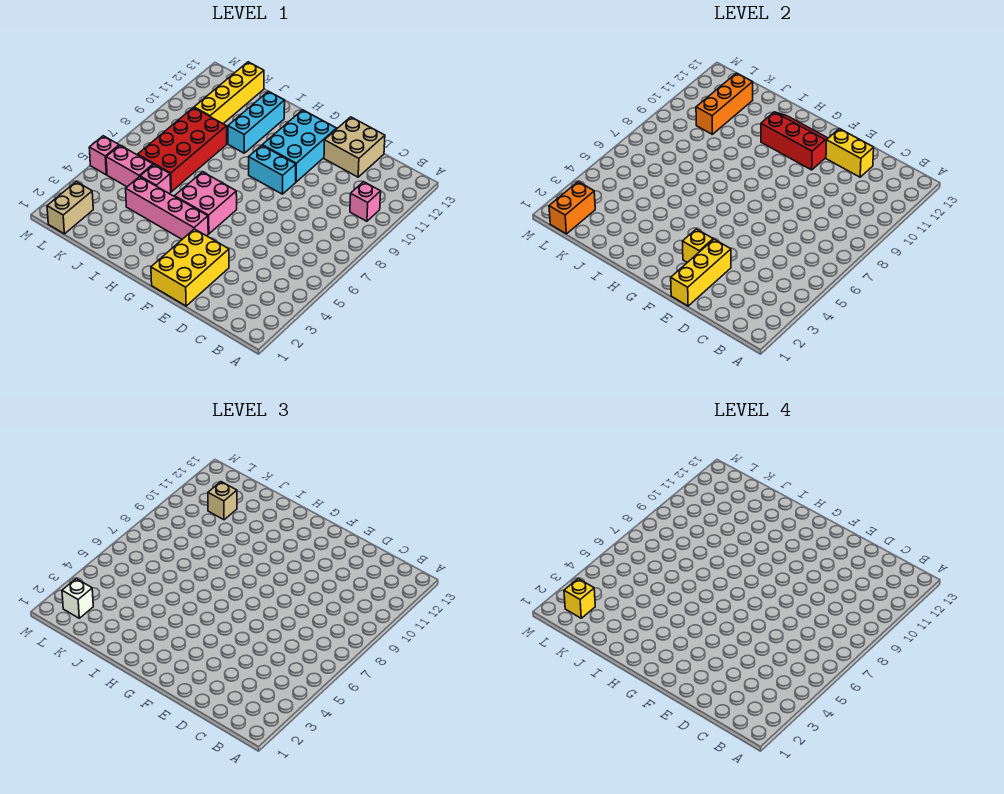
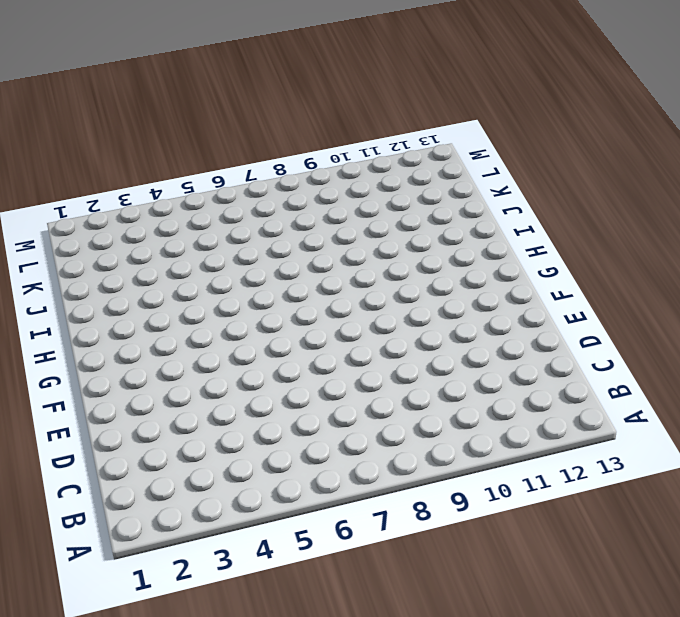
none -> pink 1x1 brick [350,182,381,221]
none -> tan 2x2 brick [324,117,385,177]
none -> yellow 2x3 brick [151,229,229,306]

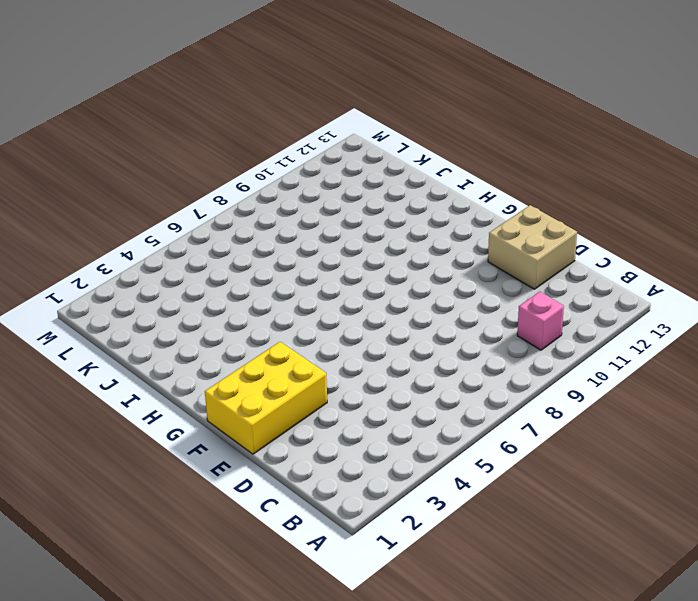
none -> cyan 1x2 brick [249,145,296,194]
none -> cyan 2x3 brick [262,110,336,182]
none -> pink 1x4 brick [126,177,208,239]

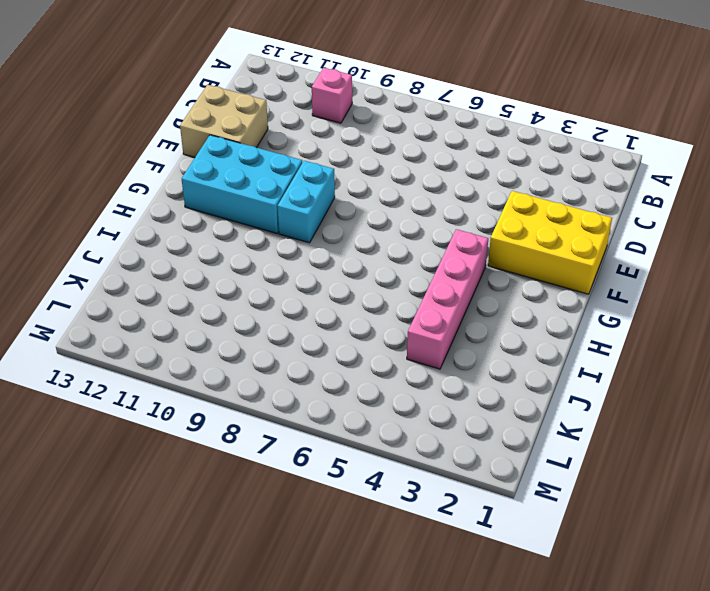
none -> pink 2x2 brick [175,172,237,234]
none -> cyan 1x3 brick [228,91,285,153]
none -> pink 1x1 brick [140,165,171,194]

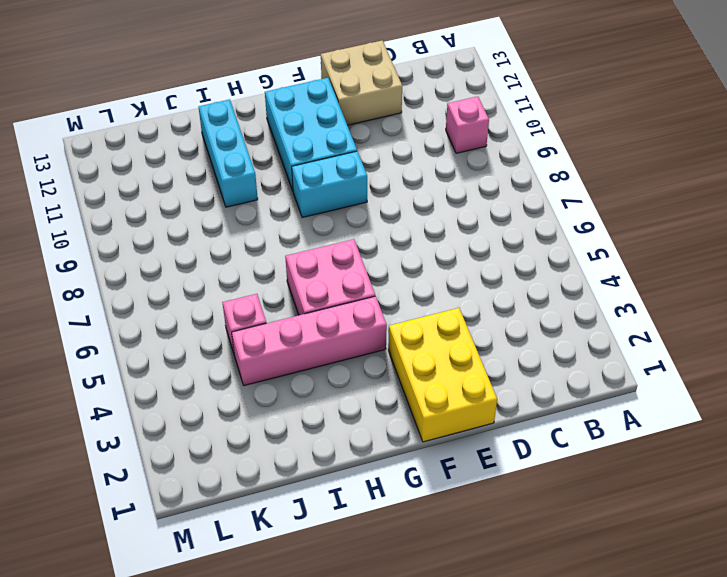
none -> red 2x4 brick [138,108,227,192]
none -> pink 1x2 brick [106,145,153,187]
none -> yellow 1x4 brick [194,62,264,124]

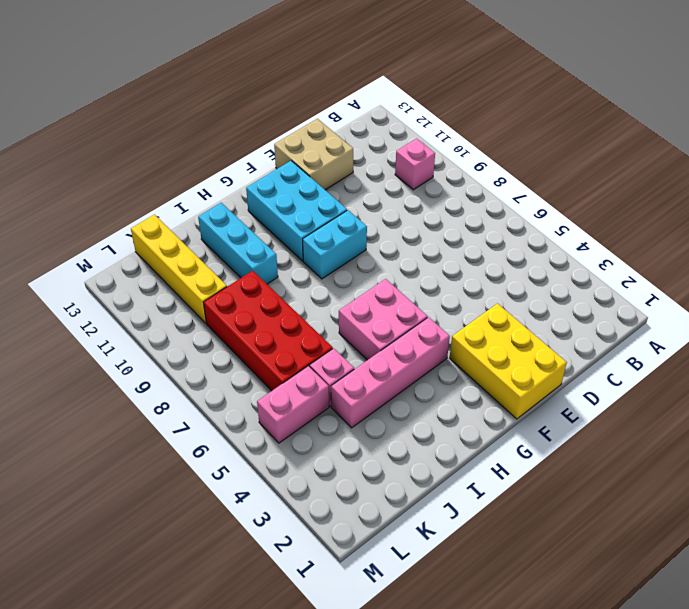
none -> tan 1x2 brick [47,182,93,234]
none -> pink 1x1 brick [89,136,119,175]
none -> yellow 1x2 brick [826,129,874,177]

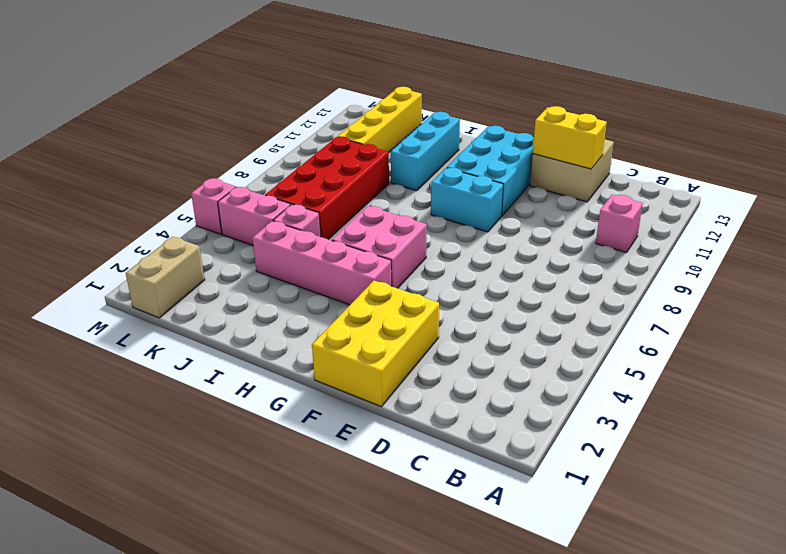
none -> yellow 1x3 brick [671,239,731,306]
none -> yellow 1x1 brick [683,229,713,263]
none -> red 2x3 slope [761,112,828,170]

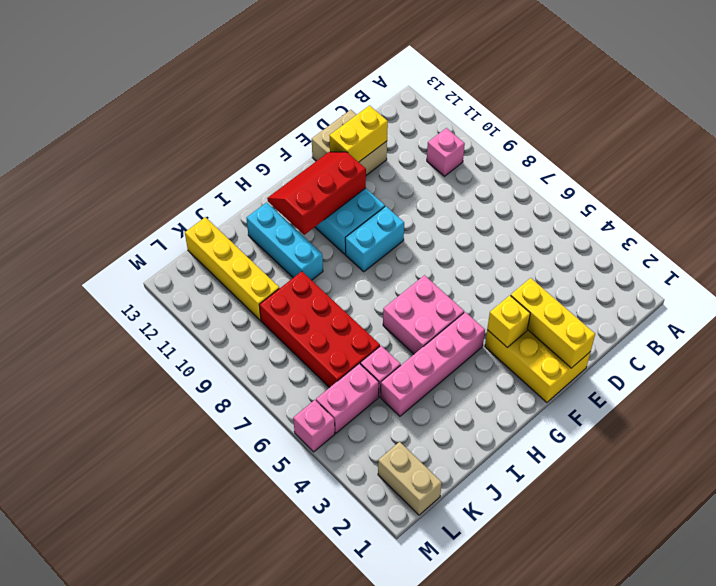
none -> orange 1x3 brick [696,73,753,134]
none -> orange 1x2 brick [549,182,595,234]
none -> tan 1x1 brick [208,482,237,520]

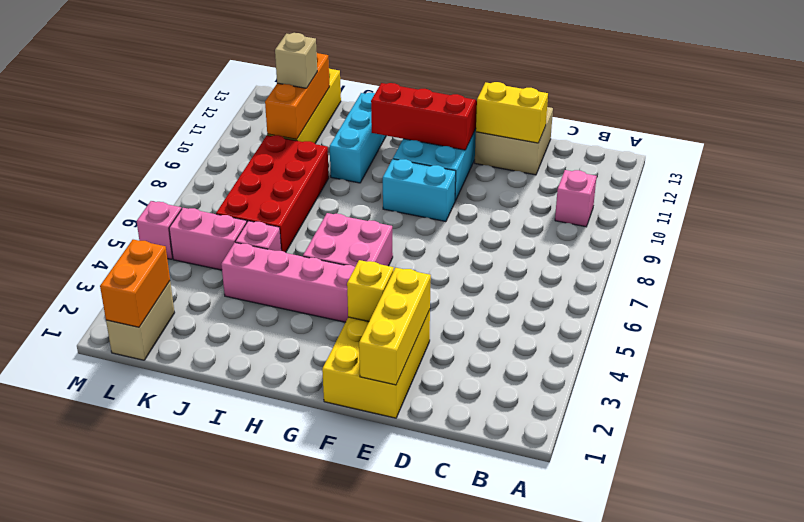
none -> white 1x1 brick [62,579,93,618]
none -> yellow 1x1 brick [564,579,595,618]

